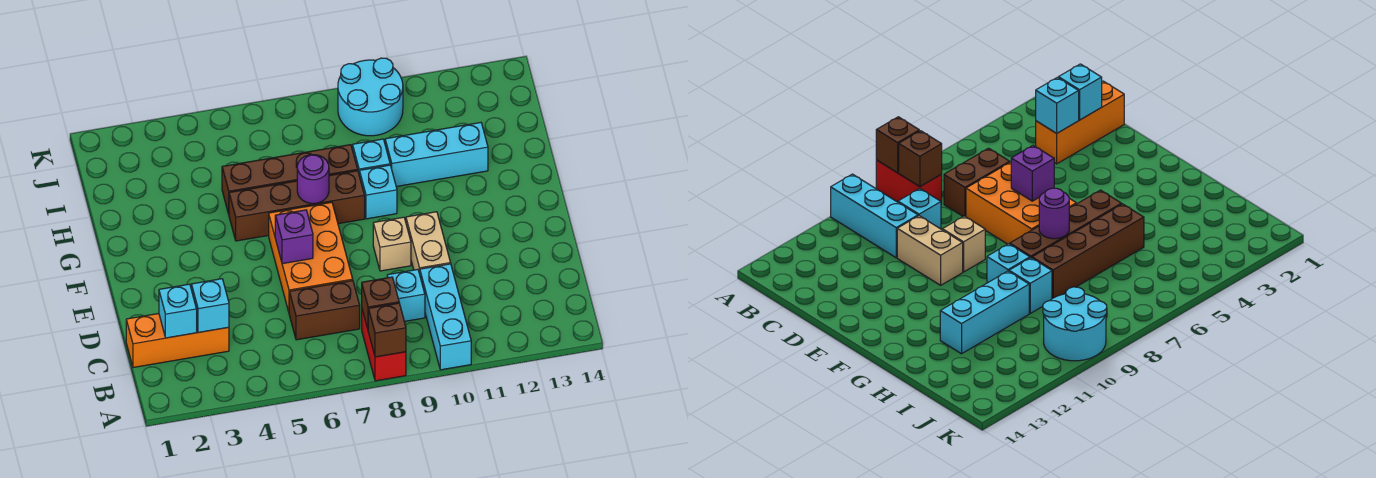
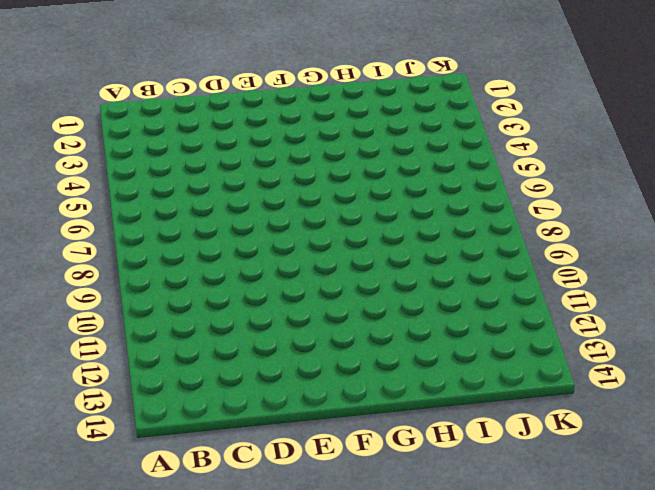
none -> red 1x2 brick [362,310,406,381]
none -> cyan 1x3 brick [420,264,471,370]
none -> orange 1x3 brick [126,313,229,367]

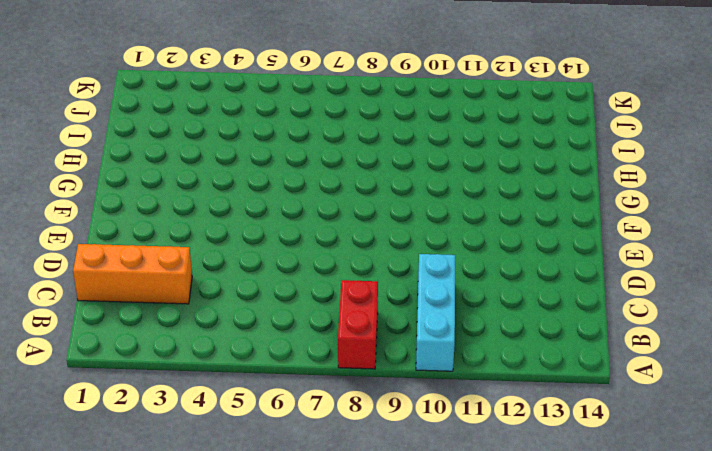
none -> brown 1x2 brick [289,281,360,340]
none -> cyan 1x1 brick [387,269,425,321]
none -> orange 2x3 brick [269,202,353,312]

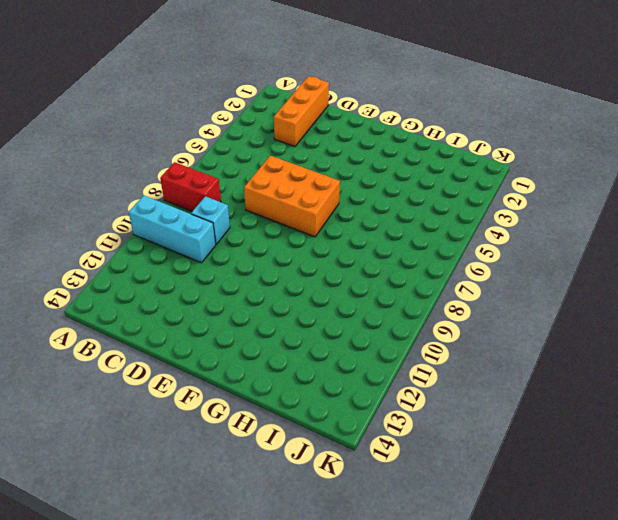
none -> brown 1x2 brick [289,281,360,340]
none -> tan 1x2 brick [406,212,451,274]
none -> tan 1x1 brick [373,217,411,271]

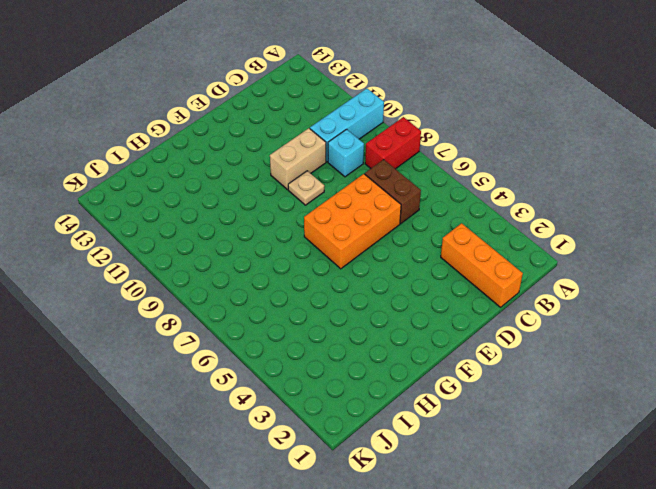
tan 1x1 plate [288,171,324,205] -> tan 1x1 brick [373,217,411,271]
none -> brown 1x4 brick [229,171,365,241]
none -> cyan 1x1 brick [359,165,397,219]
none -> brown 1x4 brick [222,145,358,214]

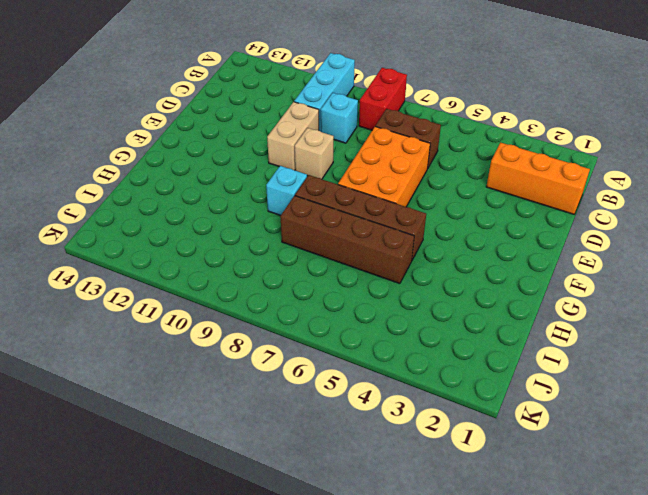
none -> cyan 1x1 brick [353,139,390,173]
none -> cyan 1x3 brick [385,123,488,187]
none -> cyan 2x2 round brick [338,58,403,136]

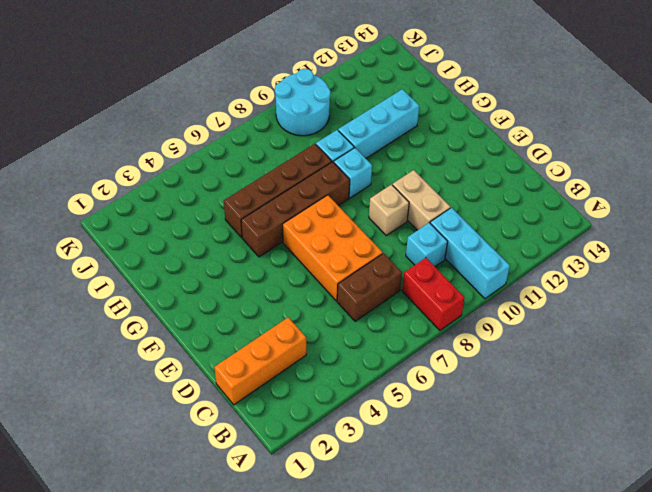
none -> brown 1x1 brick [368,303,406,357]
none -> brown 1x1 brick [362,277,399,329]
none -> cyan 1x1 brick [159,284,197,338]

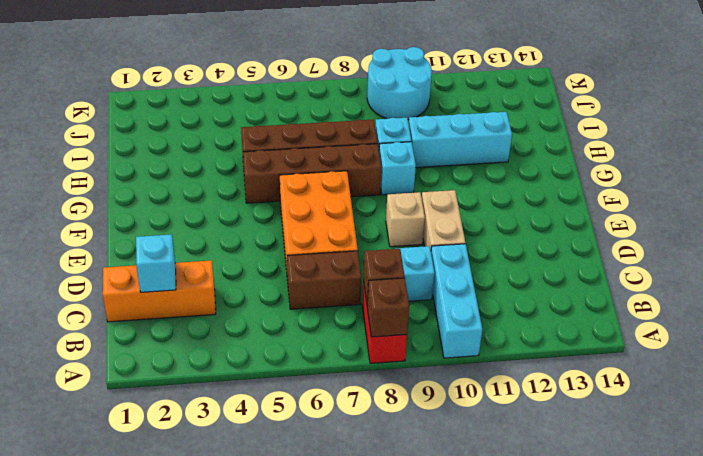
none -> cyan 1x1 brick [192,279,229,332]
none -> purple 1x1 brick [275,210,313,264]
none -> purple 1x1 round brick [297,155,329,204]

